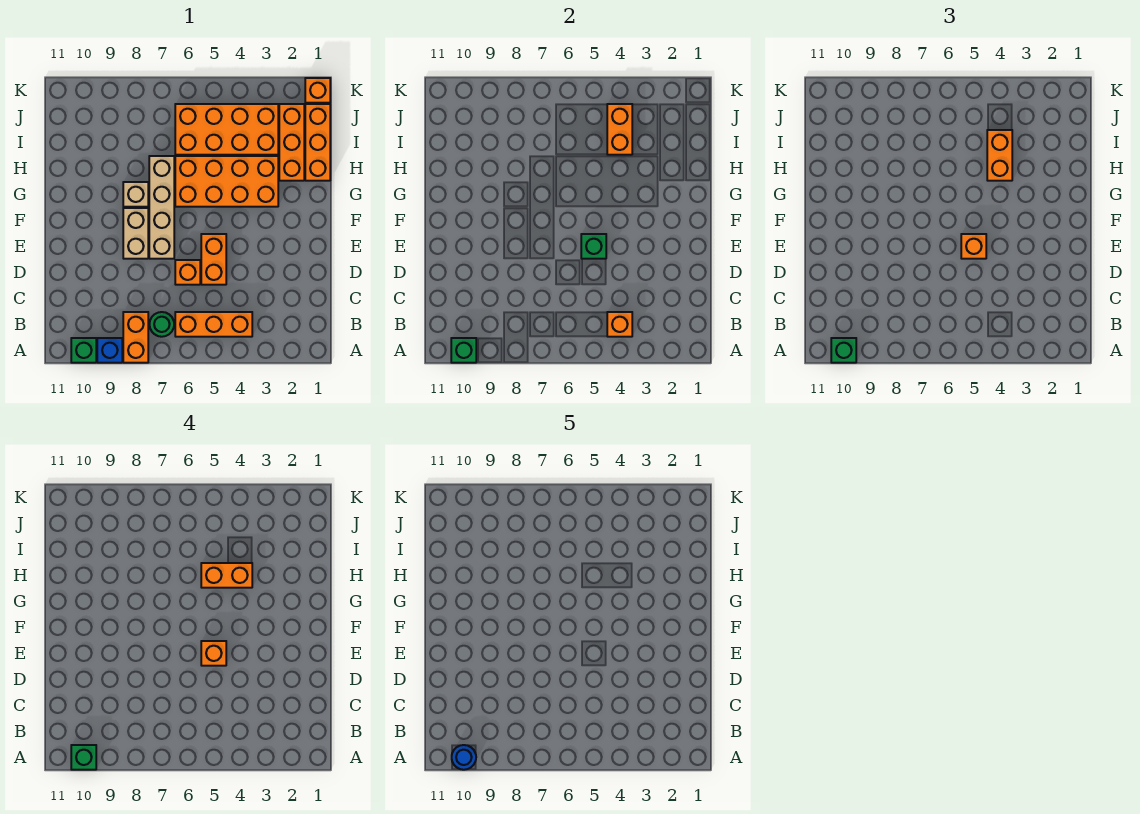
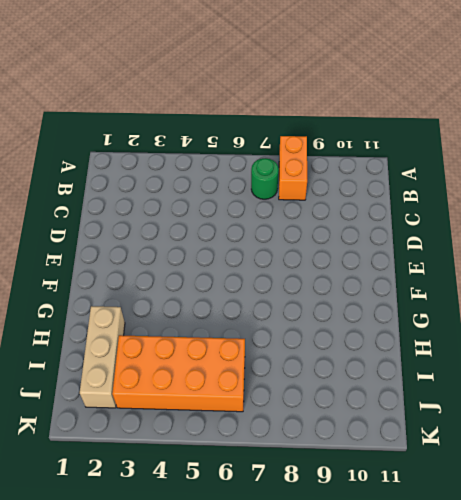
tan 1x3 brick [80,306,125,408] -> orange 1x3 brick [279,104,304,181]
none -> blue 1x1 brick [97,338,122,363]
none -> green 1x1 brick [71,338,96,363]
none -> orange 1x3 brick [175,312,252,337]

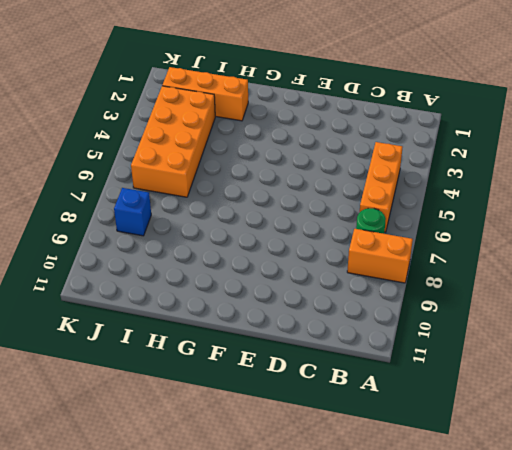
blue 1x1 brick [114,188,151,236] -> blue 1x1 brick moved to [97,338,122,363]
none -> green 1x1 brick [71,338,96,363]
none -> orange 1x2 brick [201,234,226,285]
none -> orange 1x1 brick [175,260,200,285]

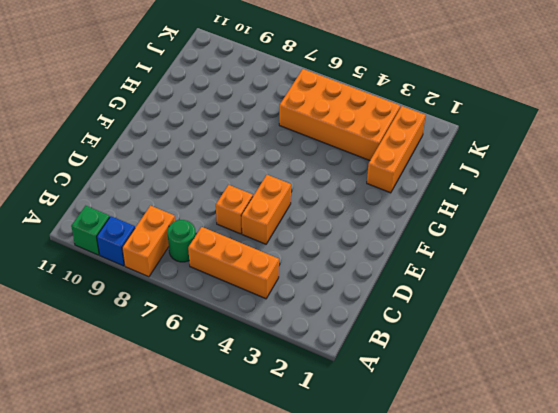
none -> tan 1x4 brick [149,156,174,259]
none -> tan 1x2 brick [123,208,148,259]
none -> orange 2x4 brick [175,156,278,207]

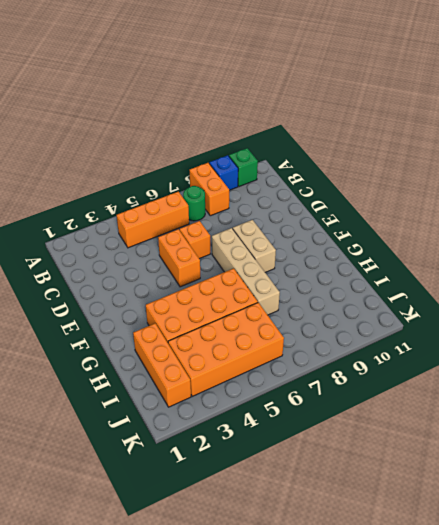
none -> tan 1x1 brick [123,182,148,207]
none -> orange 1x3 brick [305,104,330,181]
none -> orange 1x1 brick [305,78,330,103]

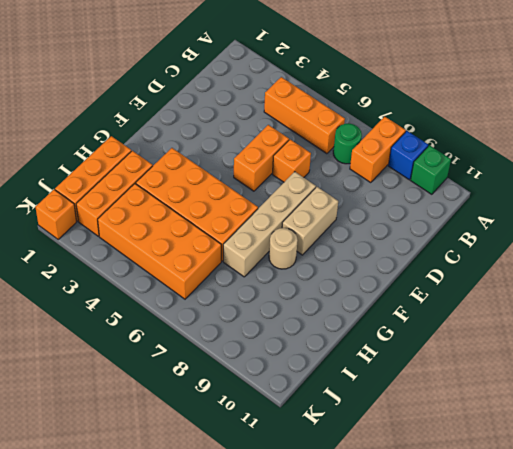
tan 1x1 round brick [269,228,298,269] -> tan 1x1 brick [123,182,148,207]
none -> green 1x1 brick [451,338,476,363]
none -> orange 1x1 brick [607,312,632,337]
none -> green 1x1 brick [581,234,606,259]

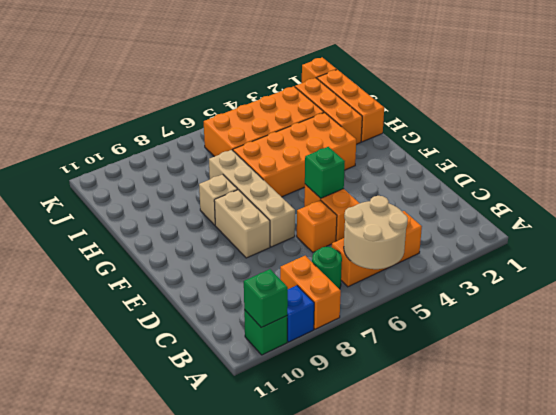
tan 2x2 round brick [344,196,408,269] -> none
none -> orange 1x1 brick [607,312,632,337]
none -> orange 1x2 brick [607,104,632,155]
none -> green 1x1 brick [831,338,856,363]

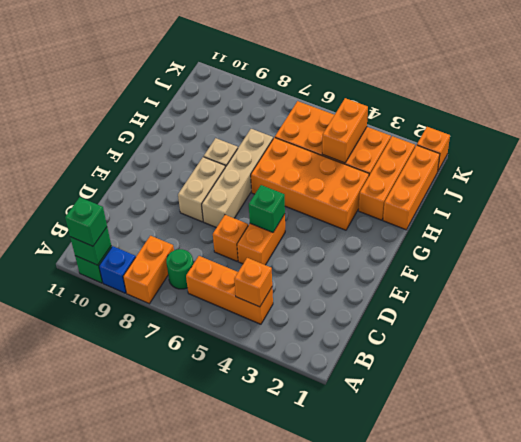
none -> orange 1x1 brick [961,234,986,259]
none -> orange 1x2 brick [987,130,1012,181]
none -> green 1x1 brick [71,745,96,770]

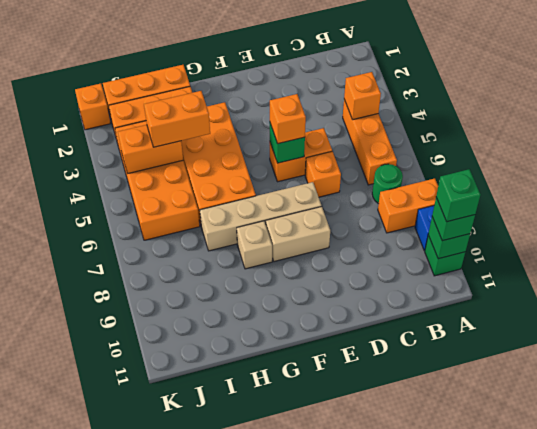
none -> orange 1x1 brick [201,641,226,666]
none -> orange 1x2 brick [201,563,252,588]
none -> blue 1x1 round brick [452,745,476,770]

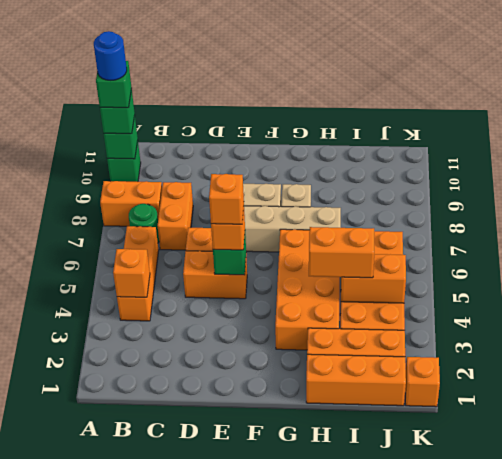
orange 1x2 brick [158,182,193,250] -> orange 1x2 brick moved to [201,563,252,588]
none -> blue 1x1 brick [97,338,122,363]

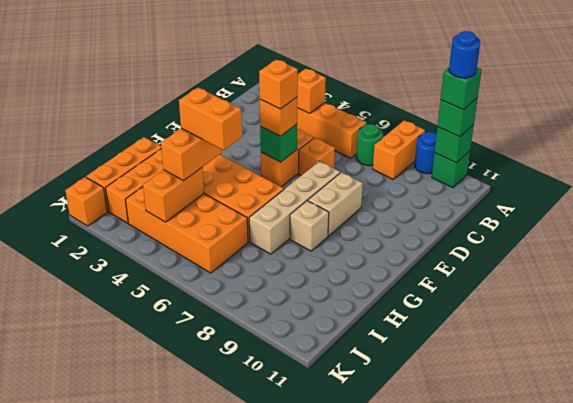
blue 1x1 round brick [414,132,437,174] -> blue 1x1 brick [97,338,122,363]

